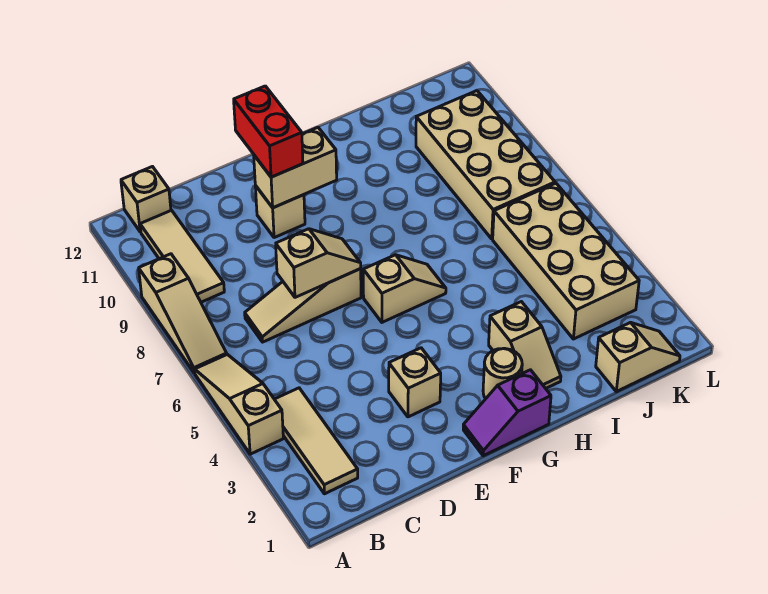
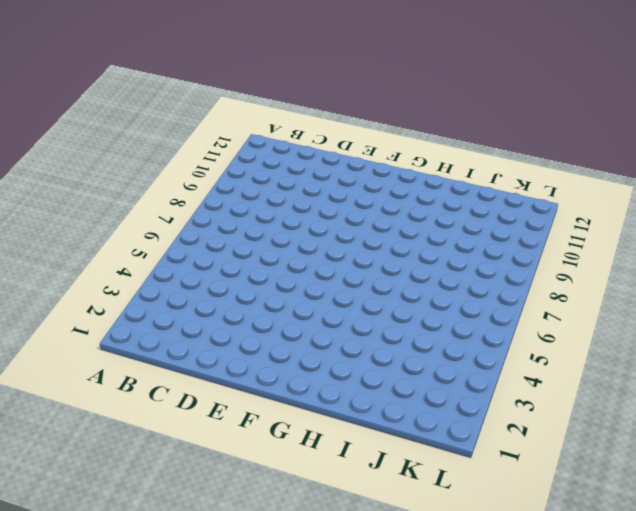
none -> tan 1x3 slope [195,354,283,454]
none -> tan 1x3 slope [139,254,227,373]
none -> tan 1x3 tile [274,388,358,494]

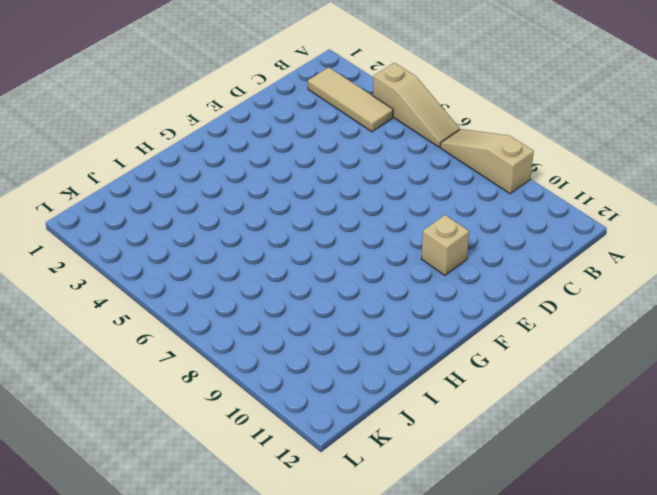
none -> tan 1x3 tile [140,210,224,302]
none -> tan 1x1 brick [121,167,171,232]
none -> tan 1x3 slope [245,269,361,342]

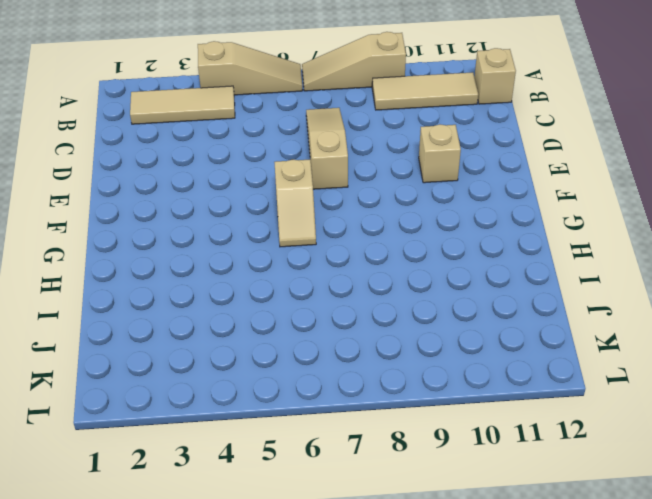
none -> tan 1x1 brick [389,348,441,417]
none -> purple 1x2 slope [463,370,551,456]
none -> tan 1x1 round brick [483,348,522,399]

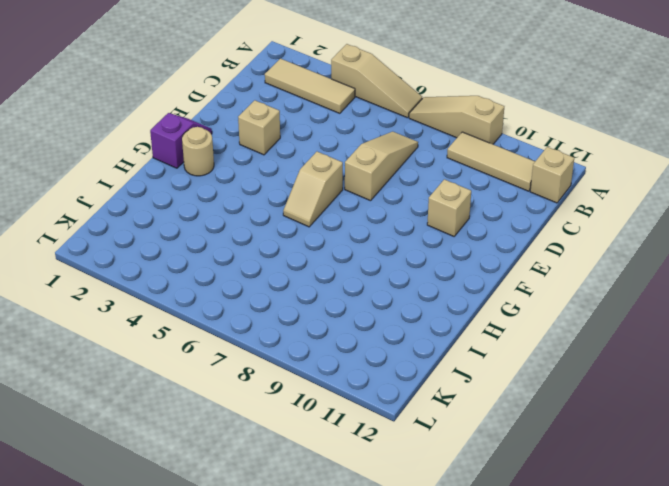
none -> tan 1x2 slope [489,302,561,388]
none -> tan 1x2 slope [596,322,680,392]
none -> tan 2x4 brick [493,183,639,339]

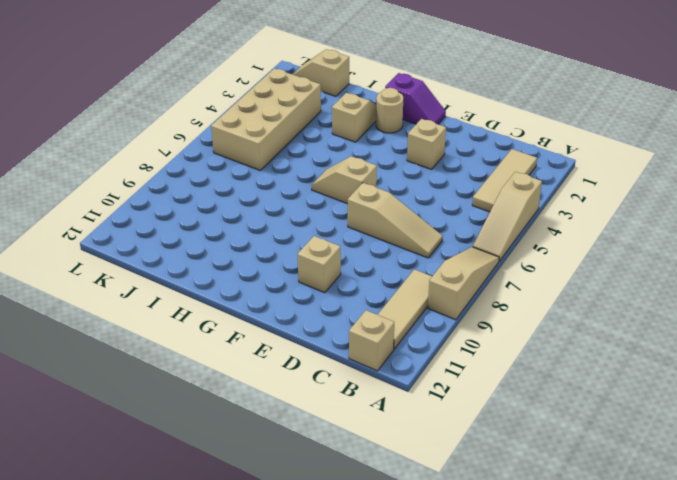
none -> tan 2x4 brick [416,91,555,239]
none -> tan 1x2 slope [276,229,361,297]
none -> tan 1x2 brick [254,127,337,208]

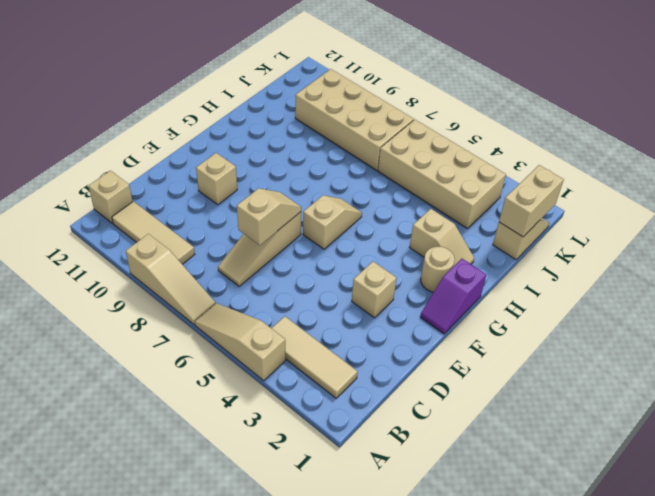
tan 1x2 brick [499,165,564,237] -> tan 1x2 brick moved to [254,127,337,208]
none -> red 1x2 brick [234,86,303,177]

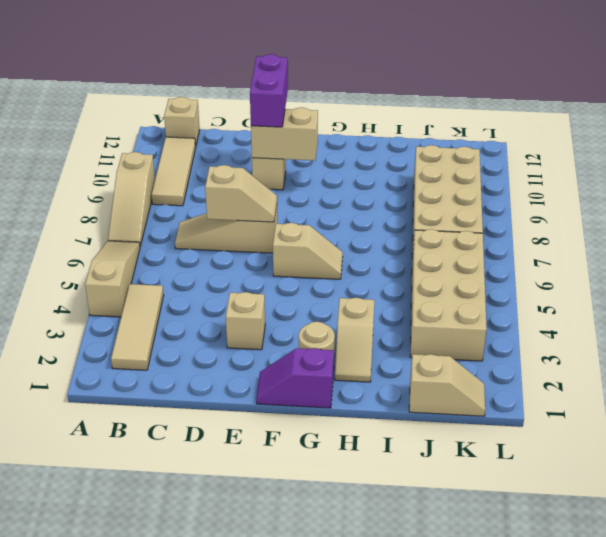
purple 1x2 brick [250,54,288,127] -> red 1x2 brick [234,86,303,177]

